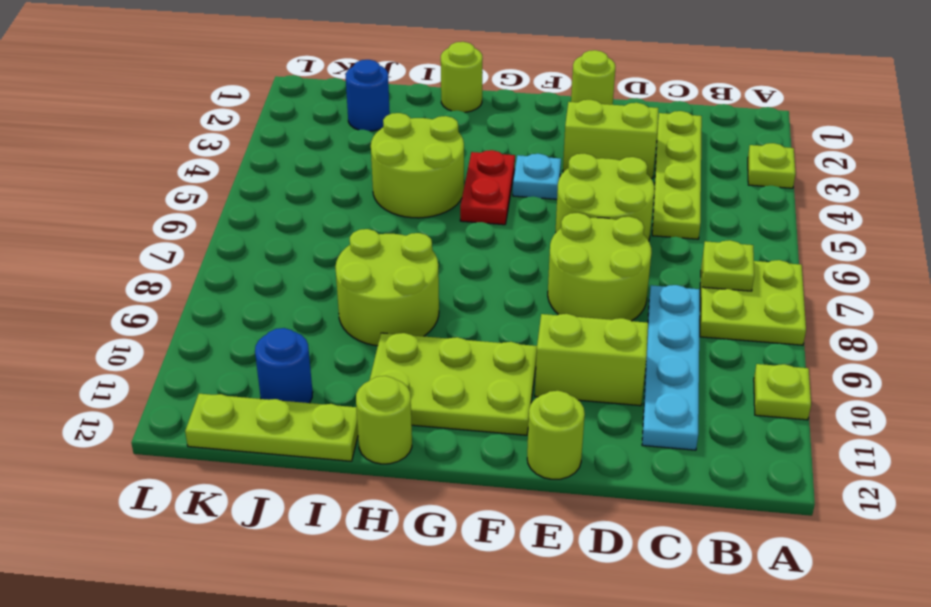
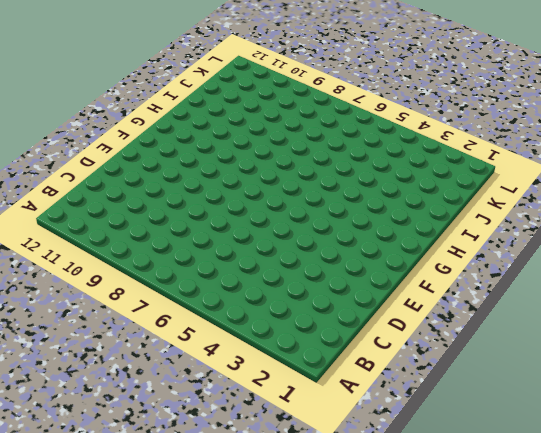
none -> lime 1x1 plate [748,143,796,188]
none -> lime 2x2 plate [700,258,806,345]
none -> lime 1x1 plate [754,364,811,420]

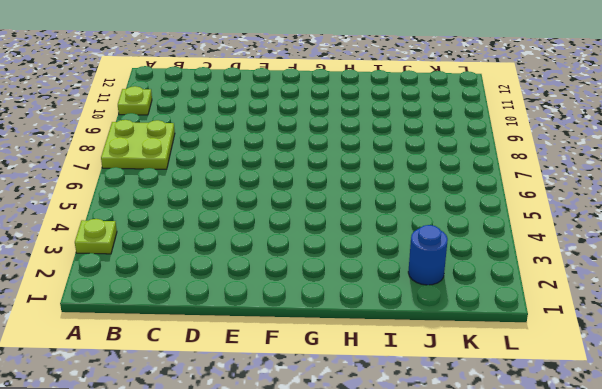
none -> lime 1x4 plate [652,111,702,239]
none -> cyan 1x4 plate [642,285,700,450]
none -> lime 1x2 brick [563,100,658,178]

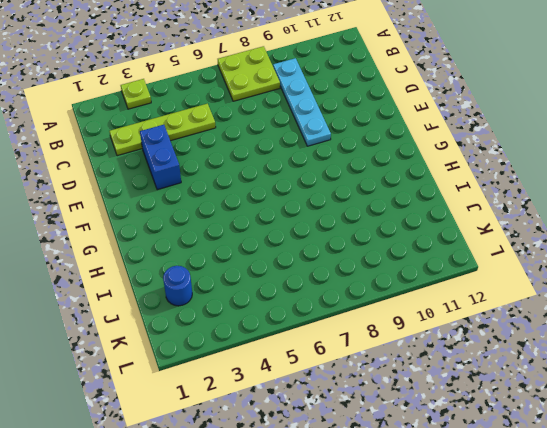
cyan 1x4 plate [273,58,331,146] -> cyan 1x4 plate turned to [642,285,700,450]
blue 1x2 brick [140,125,181,190] -> lime 1x2 brick [563,100,658,178]
none -> lime 1x1 plate [754,364,811,420]
none -> lime 2x2 round brick [556,153,655,241]
none -> lime 2x2 round brick [548,213,652,321]

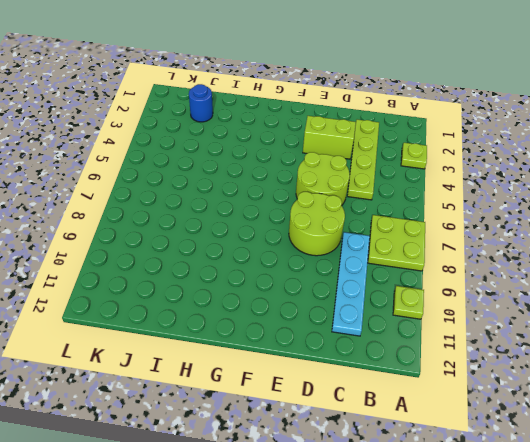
none -> lime 1x2 brick [535,314,648,406]
none -> lime 1x1 round brick [571,50,615,105]
none -> lime 1x1 round brick [527,391,585,479]

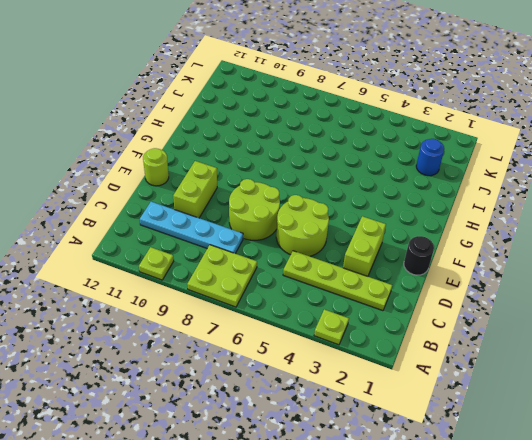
black 1x1 round brick [404,236,434,275] -> lime 1x1 round brick [571,50,615,105]
none -> cyan 1x1 plate [513,154,561,199]
none -> lime 2x3 plate [369,333,537,435]
none -> red 1x2 plate [460,150,515,225]

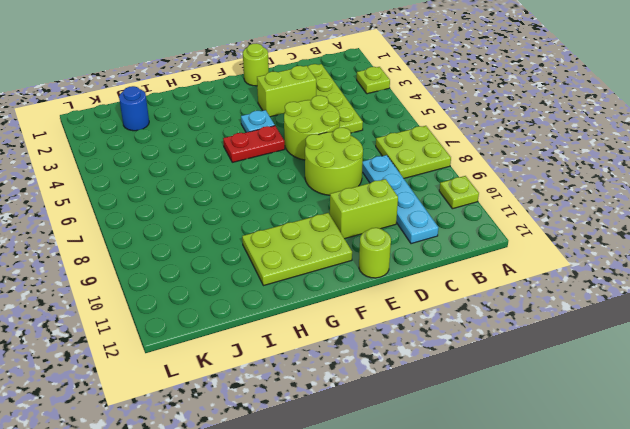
red 1x2 plate [223,126,285,162] -> red 1x2 plate turned to [460,150,515,225]
none -> lime 1x1 round brick [441,42,483,112]
none -> lime 2x2 round brick [371,113,464,218]
none -> lime 2x2 round brick [335,229,439,346]

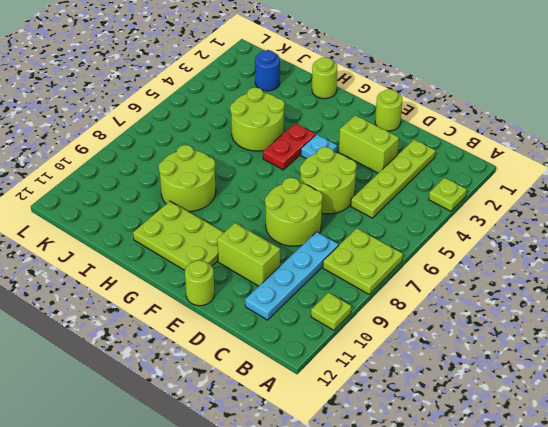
none -> lime 1x1 round brick [356,376,412,464]
none -> lime 1x3 plate [185,394,358,461]
none -> blue 1x1 round brick [255,328,313,403]

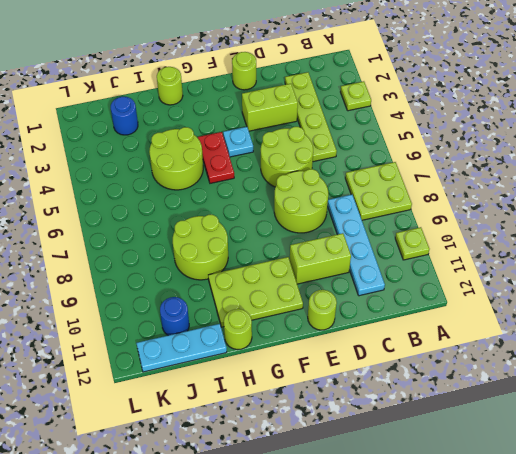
cyan 1x3 plate [136,324,227,372] -> lime 1x3 plate [185,394,358,461]
none -> lime 1x1 plate [702,240,754,291]

